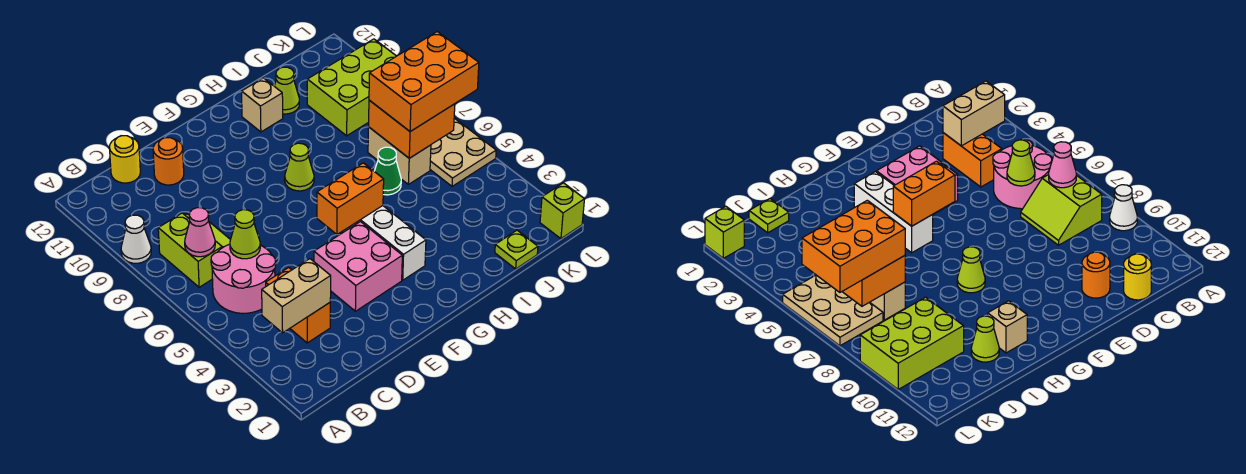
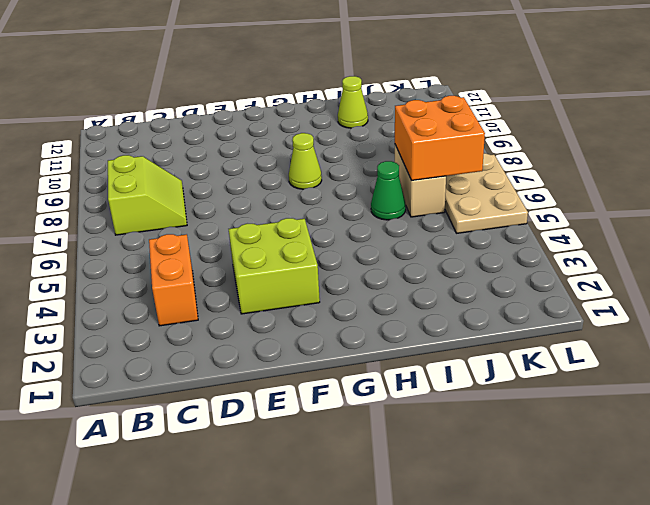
lime 2x2 brick [229,218,320,314] -> pink 2x2 brick [314,222,402,311]
none -> white 1x1 cone [121,215,151,263]
none -> pink 2x2 round brick [211,244,276,313]
none -> yellow 1x1 round brick [109,136,140,183]

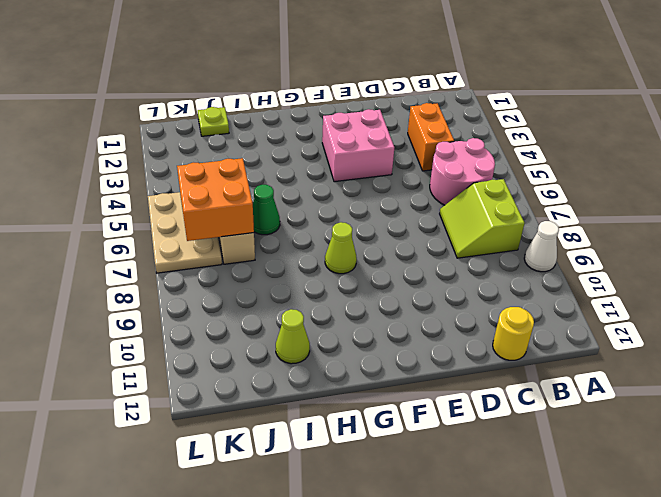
none -> orange 1x1 round brick [153,138,184,185]
none -> white 1x3 brick [343,206,426,280]
none -> tan 1x1 brick [242,78,283,132]

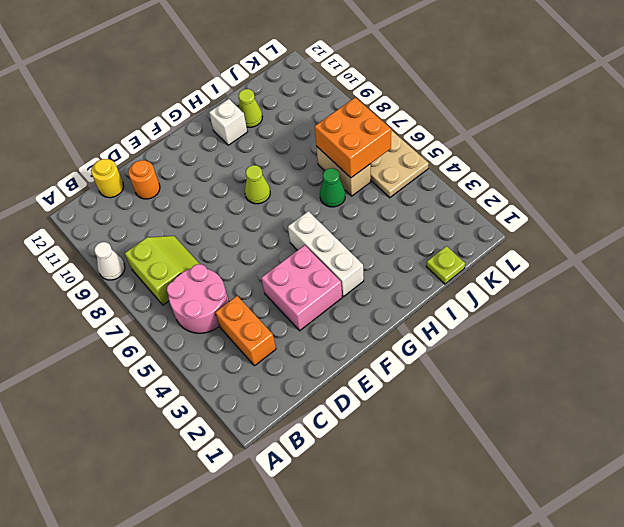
white 1x1 brick [209,99,247,145] -> tan 1x1 brick [242,78,283,132]
none -> lime 2x3 brick [307,39,396,136]
none -> lime 1x1 brick [540,183,584,239]
none -> tan 1x2 brick [262,259,331,333]

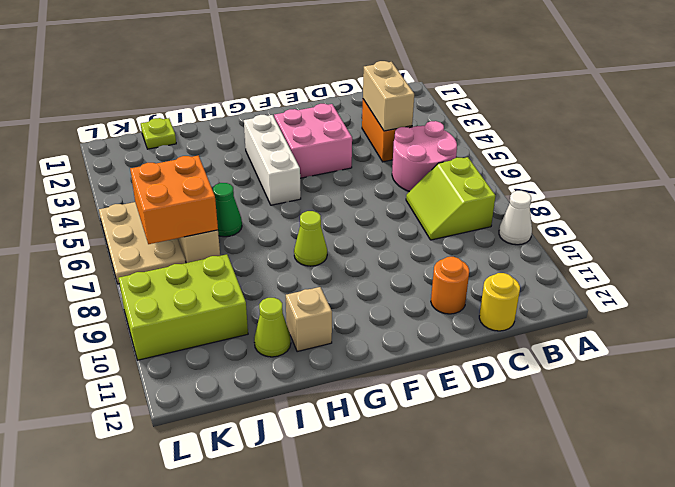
tan 1x2 brick [363,61,414,131] -> tan 1x2 brick turned to [262,259,331,333]
none -> lime 1x1 brick [540,183,584,239]
none -> pink 1x1 cone [185,208,215,257]
none -> lime 1x1 cone [230,210,260,259]

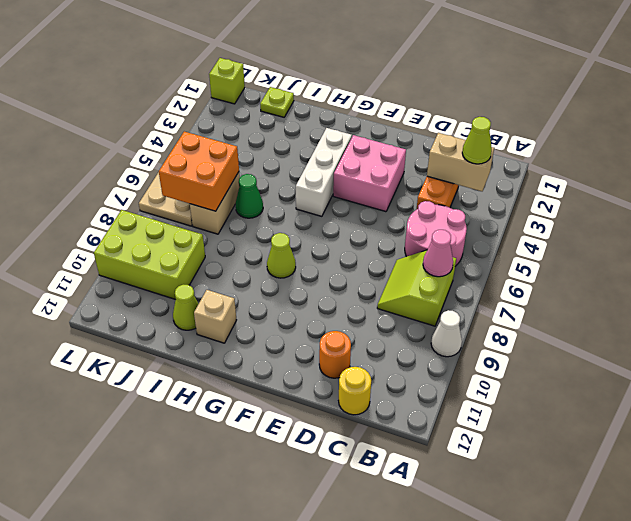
lime 1x1 cone [462,117,492,164] -> lime 1x1 cone moved to [230,210,260,259]
none -> orange 1x2 brick [317,163,384,235]
none -> orange 2x3 brick [369,32,479,132]

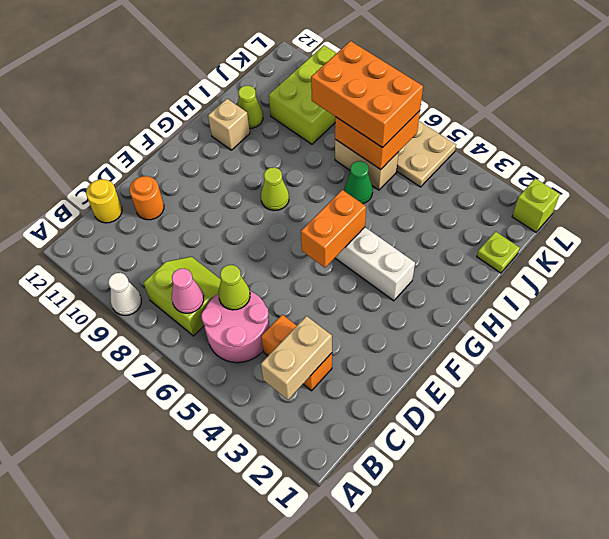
orange 2x3 brick [311,41,423,148] -> orange 2x3 brick turned to [369,32,479,132]
none -> pink 2x2 brick [314,222,402,311]

